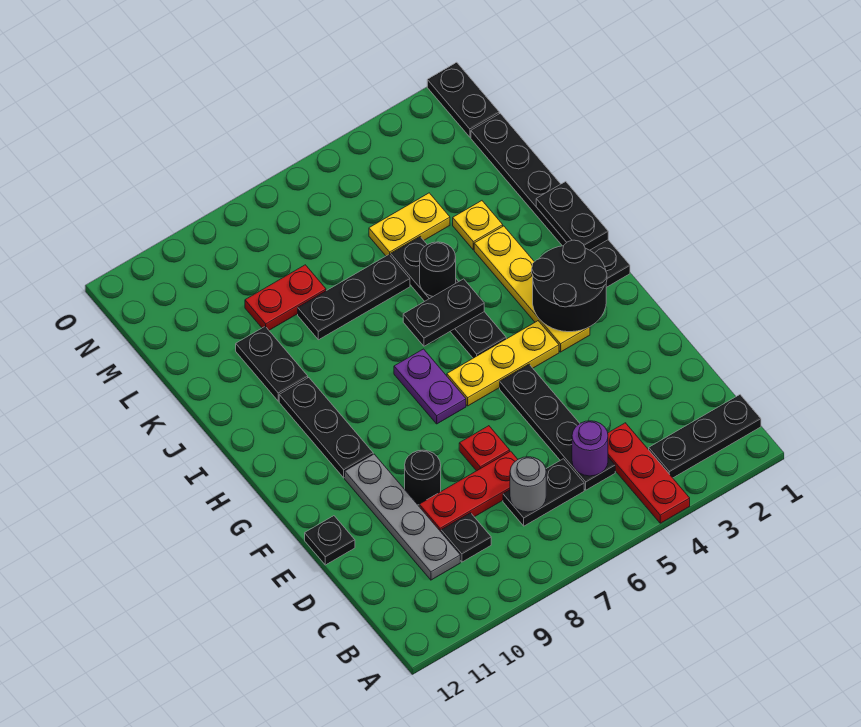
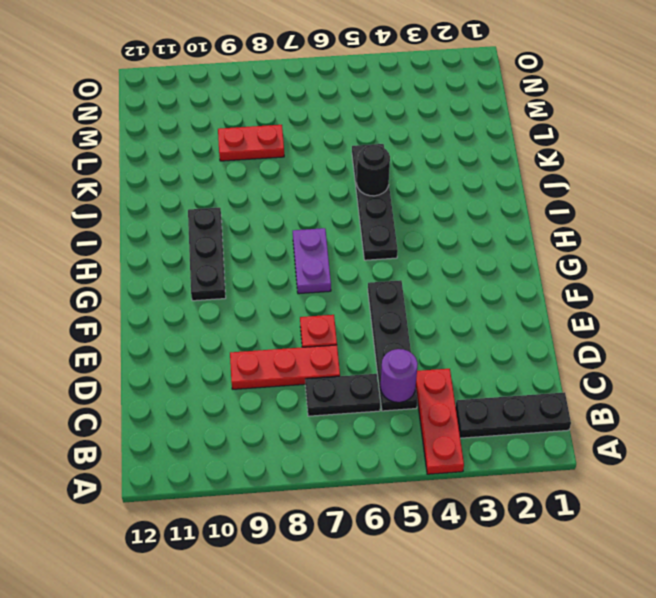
none -> black 1x1 plate [441,513,491,562]
none -> grey 1x4 plate [345,454,460,580]
none -> black 1x1 round brick [405,450,441,505]

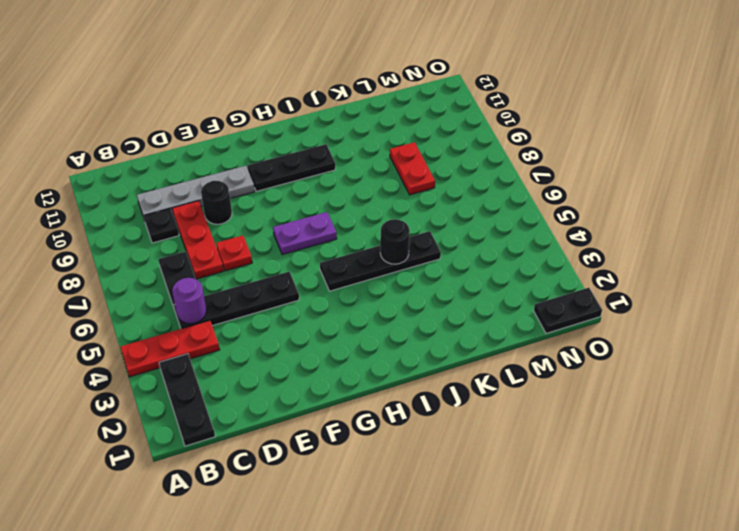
none -> black 1x1 plate [305,516,355,565]
none -> yellow 1x4 plate [474,226,590,352]
none -> yellow 1x3 plate [447,321,559,406]

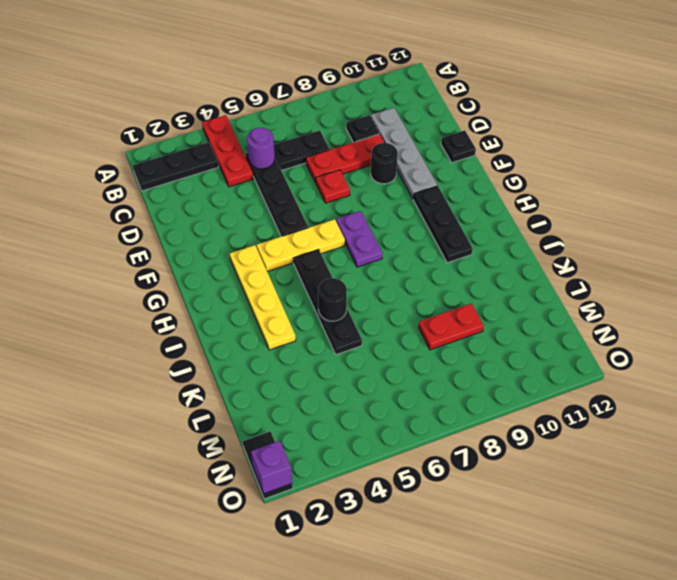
purple 1x1 brick [251,441,292,494] -> none
none -> black 1x6 plate [471,113,630,287]
none -> black 1x2 plate [236,326,308,401]
none -> yellow 1x1 plate [453,201,503,250]

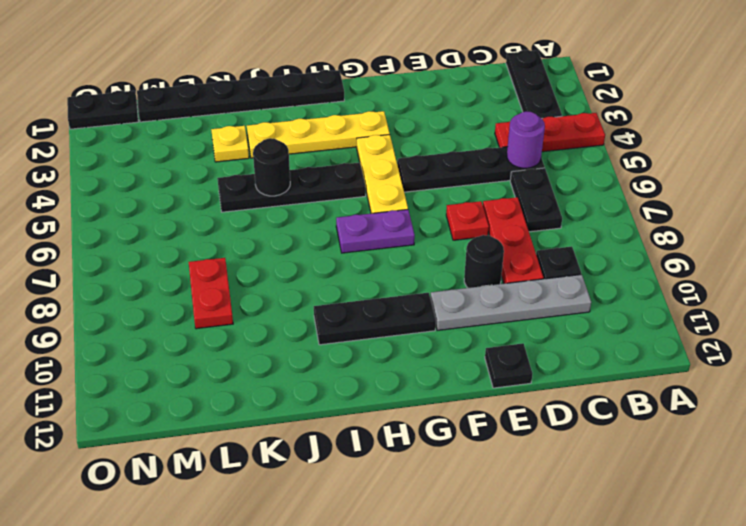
none -> black 1x2 plate [236,326,308,401]
none -> black 1x3 plate [298,255,410,340]
none -> yellow 1x2 plate [369,193,450,256]

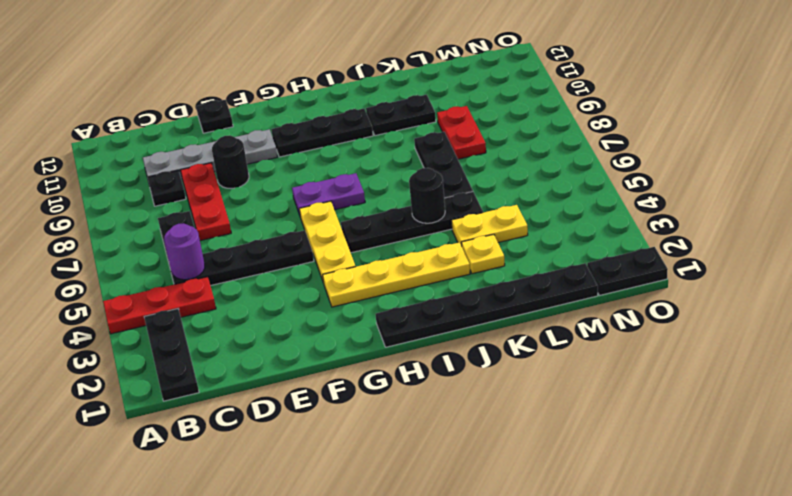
yellow 1x2 plate [451,205,528,246] -> yellow 1x2 plate turned to [369,193,450,256]
none -> red 1x1 plate [459,426,510,471]
none -> grey 1x1 round brick [510,457,546,512]
none -> black 2x2 round brick [532,240,607,332]

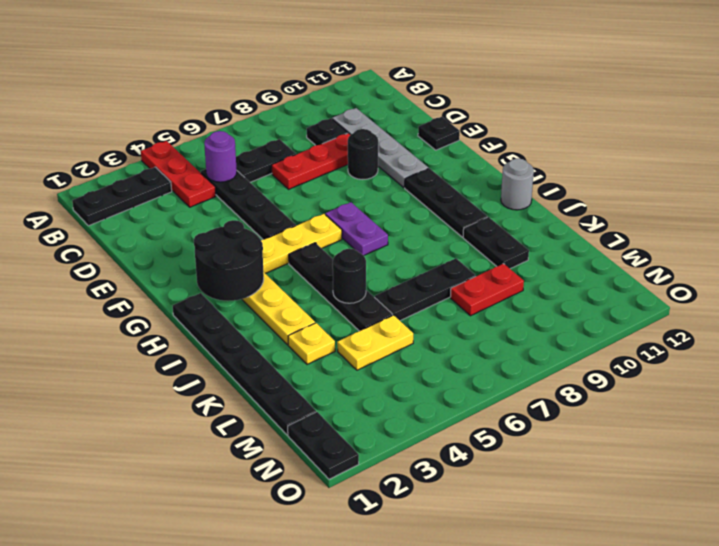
grey 1x1 round brick [501,158,534,210] -> grey 1x1 round brick moved to [510,457,546,512]
none -> red 1x1 plate [459,426,510,471]
none -> black 1x2 plate [536,182,608,250]
none -> black 1x2 plate [403,279,484,346]

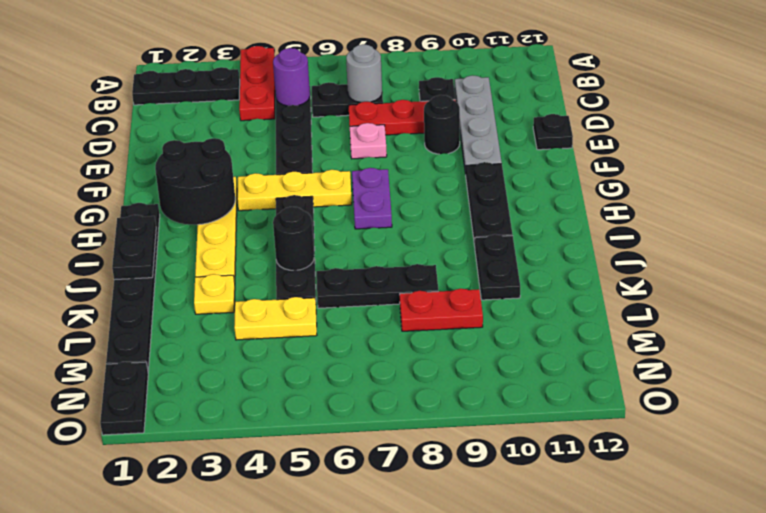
pink 1x1 plate [350,123,387,159] -> red 1x1 plate [459,426,510,471]
none -> black 1x2 plate [403,279,484,346]

